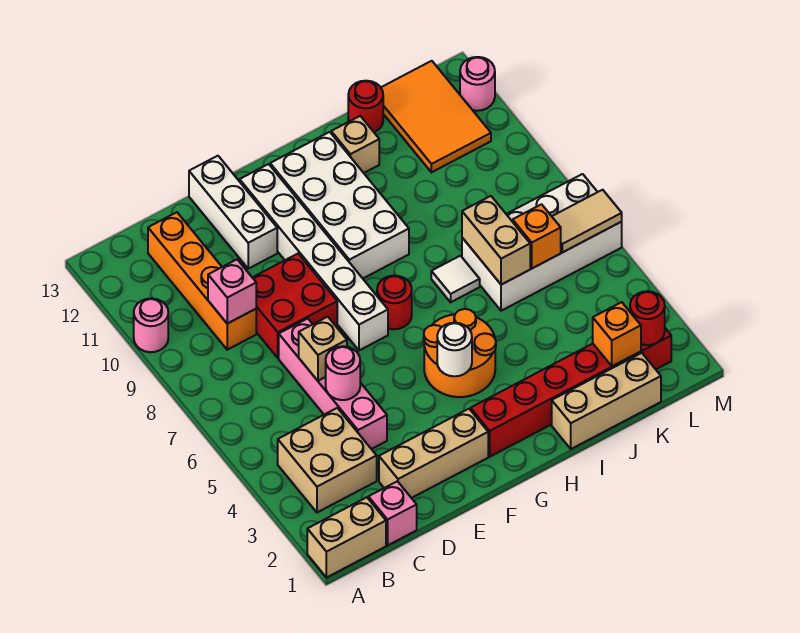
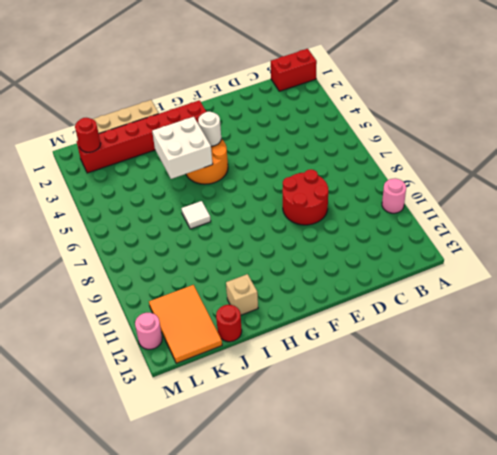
red 1x2 brick [271,49,317,91] -> tan 1x2 brick [307,497,386,578]
red 2x2 round brick [283,169,328,225] -> red 2x2 brick [252,254,337,358]
white 2x2 brick [152,117,213,179] -> none
none -> tan 2x2 brick [278,408,377,513]
none -> pink 1x1 brick [368,481,417,545]
none -> orange 1x4 brick [148,212,256,350]
none -> tan 1x3 brick [379,409,488,498]

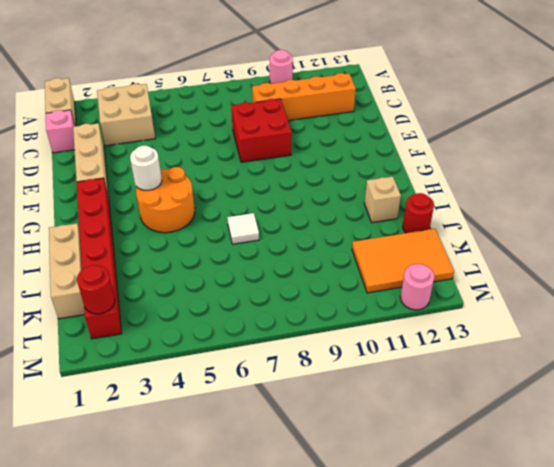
none -> pink 1x4 brick [279,318,387,449]
none -> white 1x3 brick [189,156,277,269]
none -> white 1x6 brick [240,164,388,350]
none -> red 1x1 round brick [377,276,412,329]

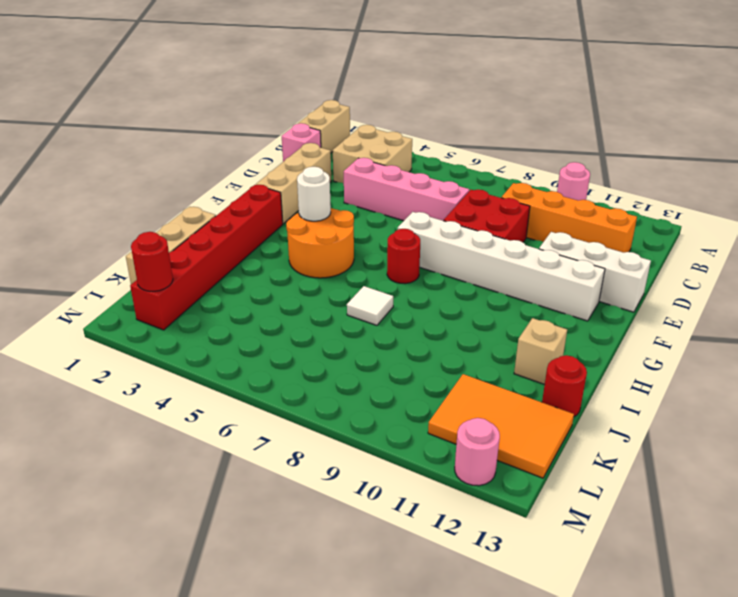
none -> white 2x4 brick [270,132,409,278]
none -> white 2x4 brick [462,174,622,311]
none -> pink 1x1 brick [208,260,256,324]
none -> pink 1x1 round brick [326,346,360,400]

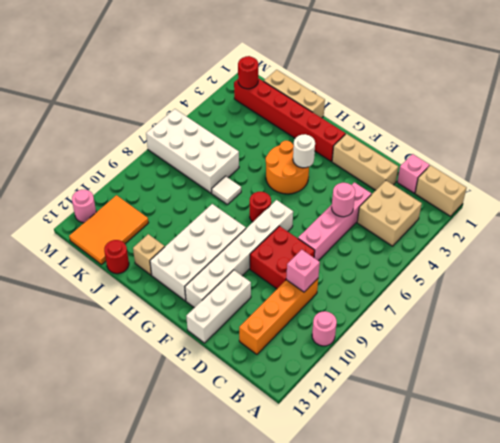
none -> tan 1x1 brick [299,317,347,381]
none -> tan 1x2 brick [462,196,530,285]
none -> orange 1x1 brick [593,302,641,366]
none -> orange 1x1 brick [513,204,561,268]

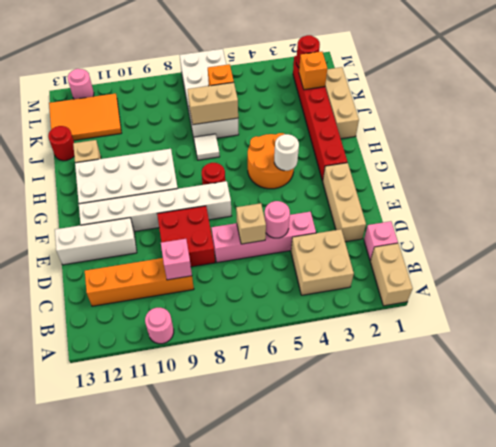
none -> tan 1x2 tile [552,190,622,253]

